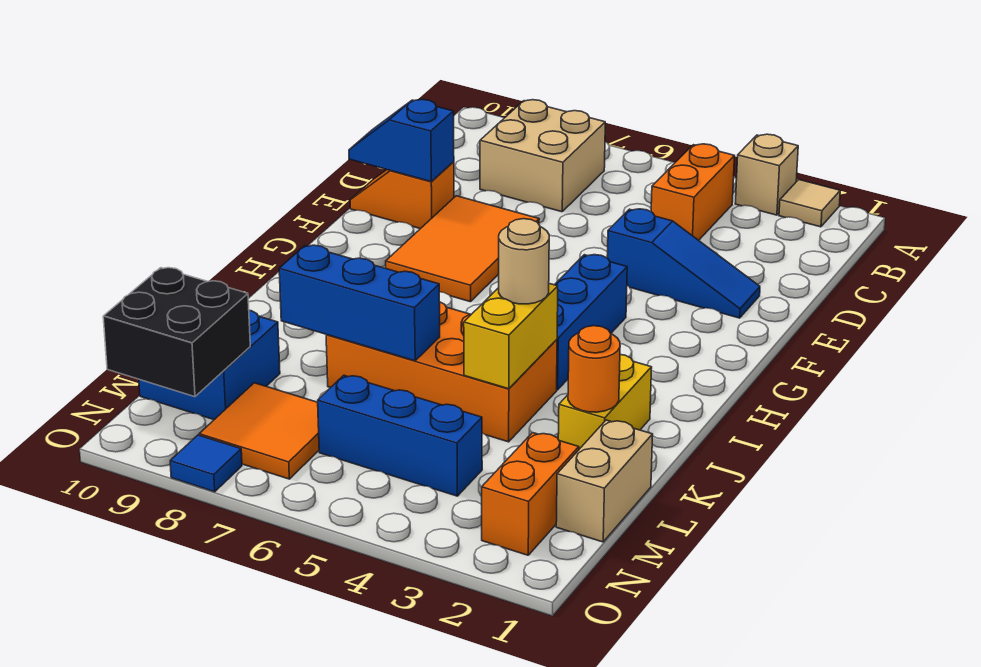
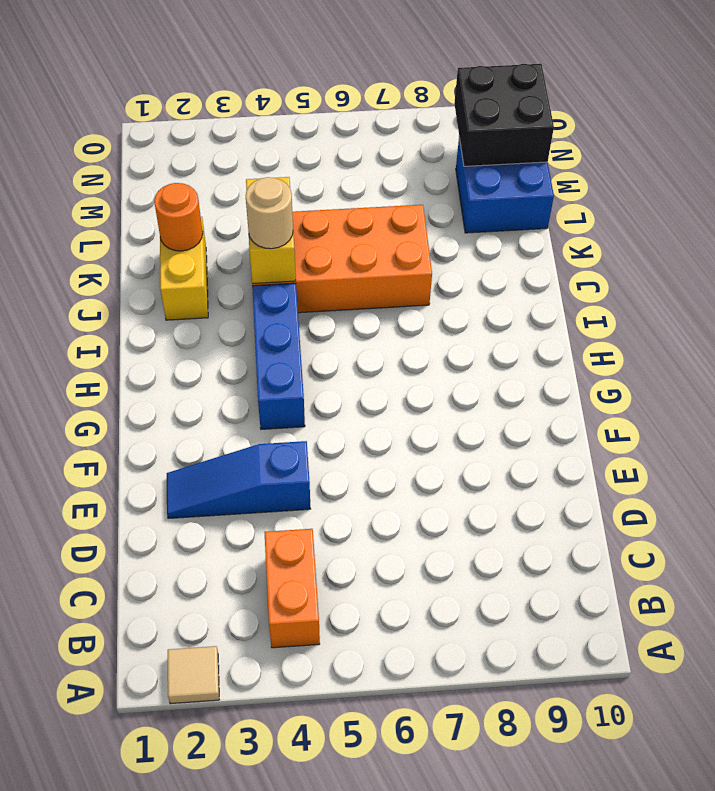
none -> tan 1x1 brick [735,134,798,215]
none -> tan 2x2 brick [480,100,605,212]
none -> orange 2x3 tile [386,196,539,302]

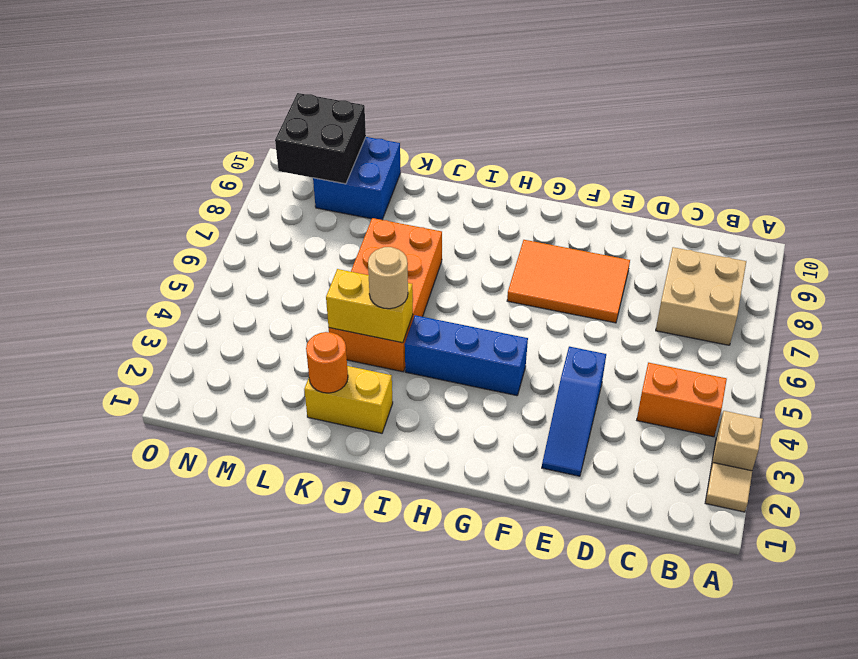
none -> orange 1x2 slope [350,162,454,229]
none -> tan 1x2 brick [556,420,653,542]
none -> orange 1x2 brick [482,433,579,555]

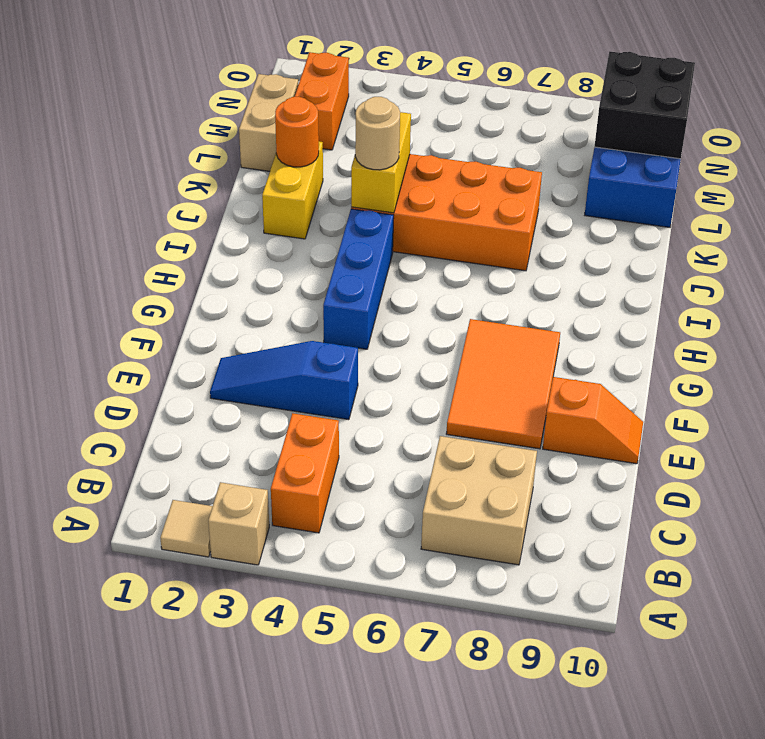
none -> blue 1x3 brick [318,375,482,496]
none -> orange 2x2 tile [199,383,319,479]
none -> blue 1x1 tile [170,435,242,492]

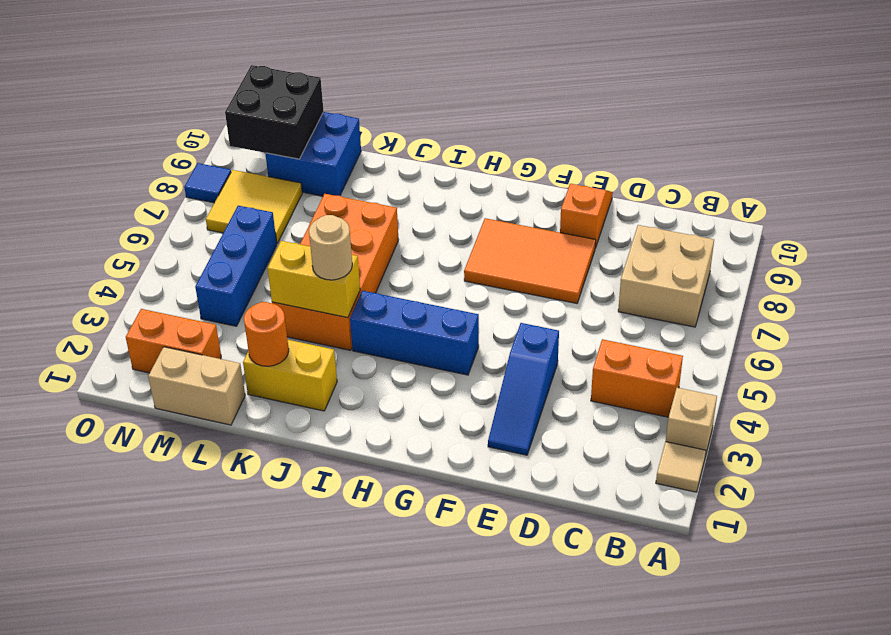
yellow 2x2 tile [206,170,302,243] -> orange 2x2 tile [199,383,319,479]
none -> blue 1x2 slope [349,99,454,181]
none -> blue 1x3 brick [279,245,440,361]

